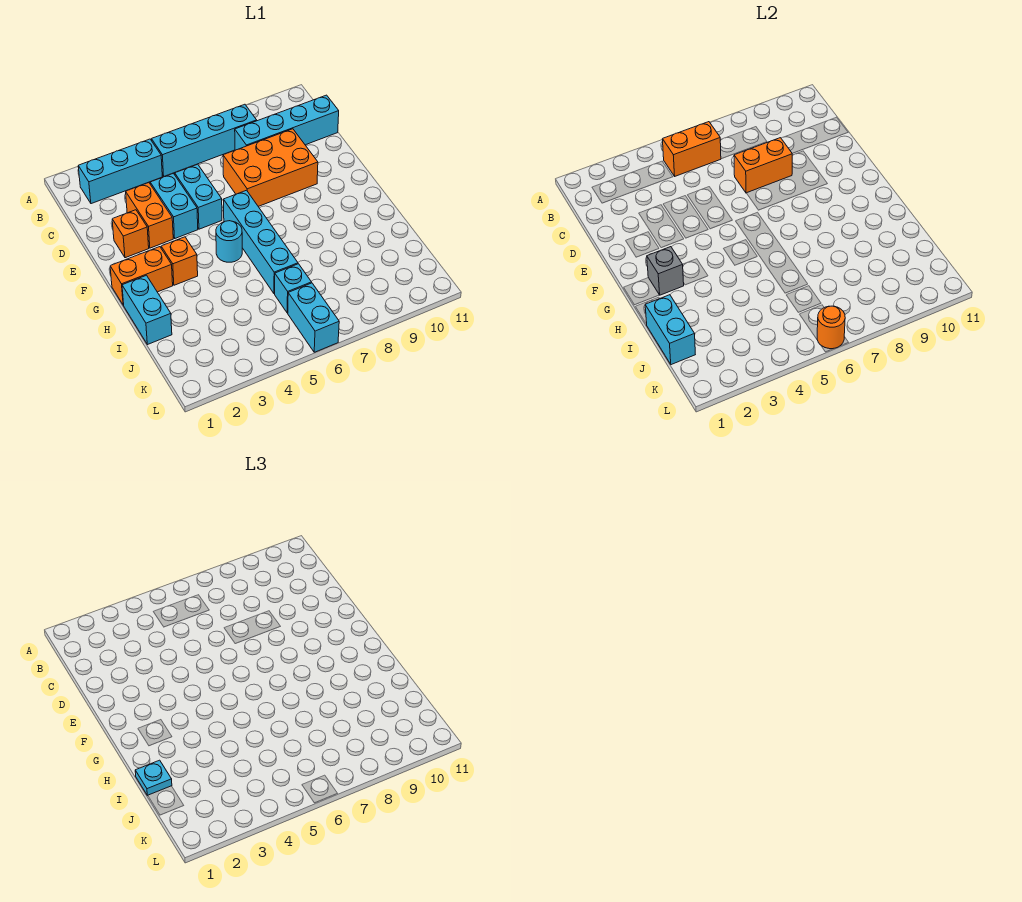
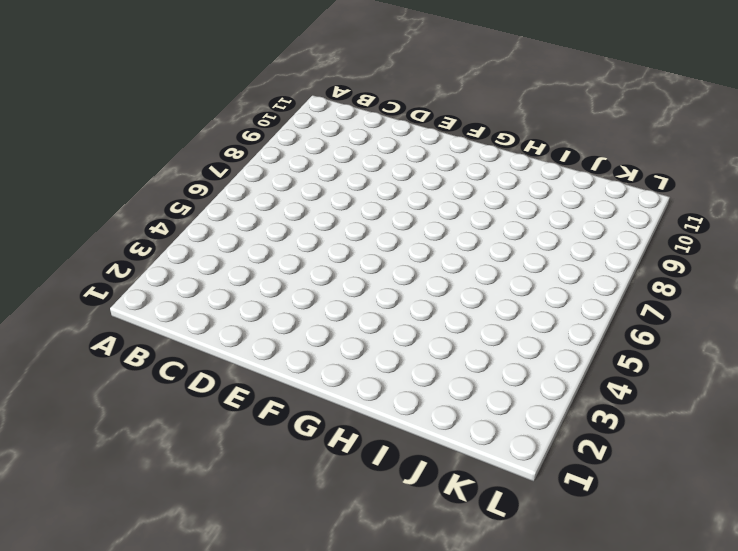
none -> cyan 1x3 brick [78,139,162,204]
none -> cyan 1x4 brick [151,104,257,176]
none -> cyan 1x4 brick [235,95,339,150]

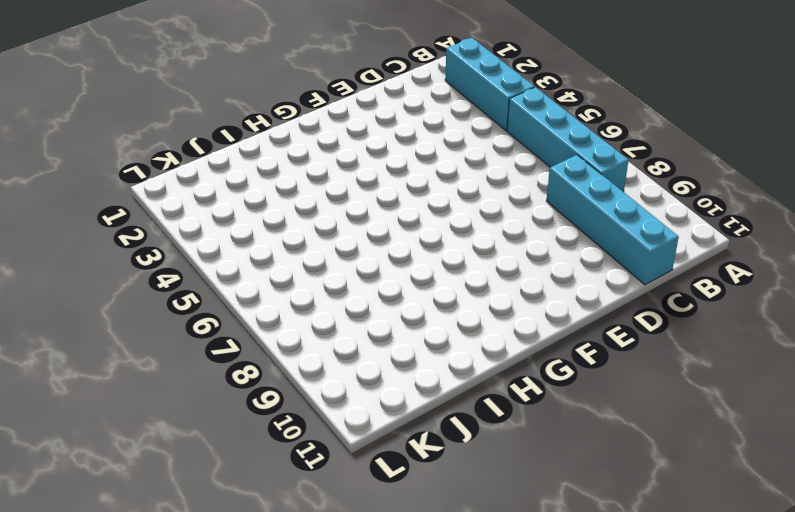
none -> orange 1x2 brick [126,183,173,248]
none -> cyan 1x2 brick [150,174,198,238]
none -> cyan 1x2 brick [175,164,222,229]

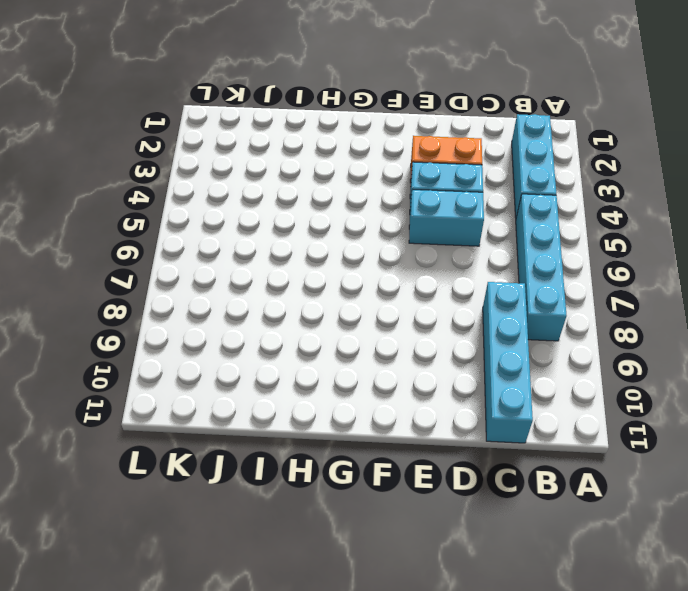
none -> orange 2x3 brick [223,129,318,206]
none -> orange 1x1 brick [112,210,149,258]
none -> cyan 1x4 brick [223,190,298,294]

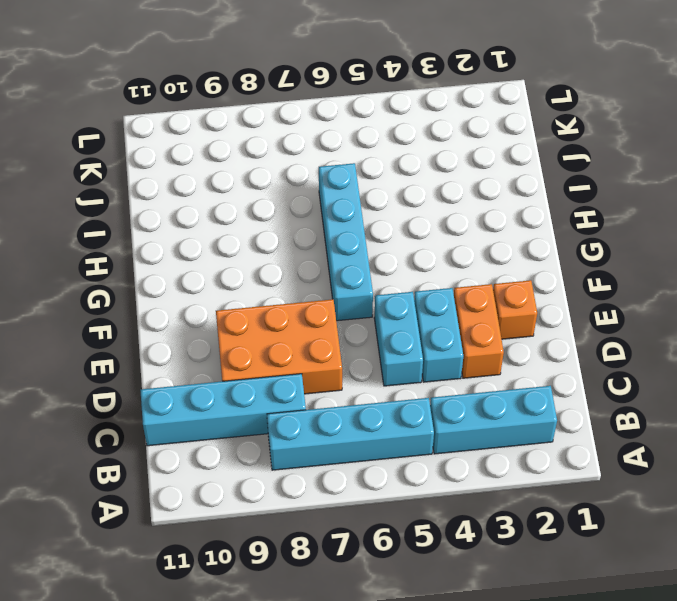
none -> orange 1x2 brick [110,247,173,305]
none -> orange 1x1 brick [161,237,198,285]
none -> cyan 1x1 round brick [216,221,242,262]

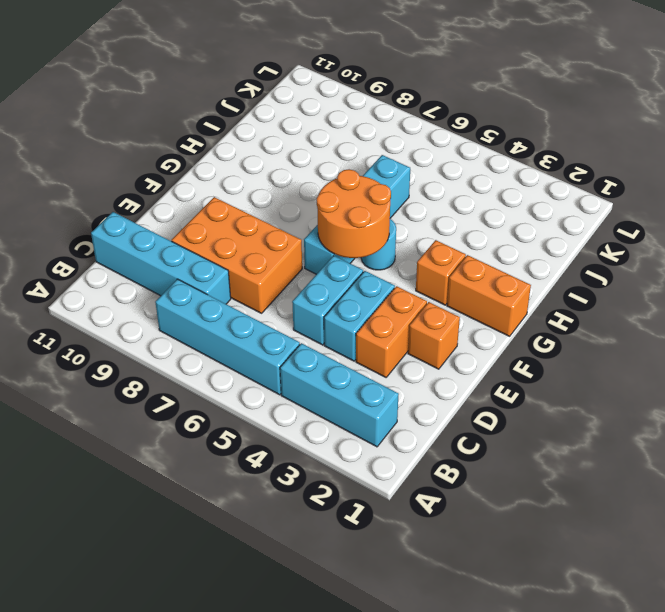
orange 2x2 round brick [317,169,391,258] -> none
none -> cyan 1x2 brick [122,275,172,345]
none -> cyan 1x1 brick [275,264,311,313]
none -> cyan 1x2 brick [288,283,339,352]

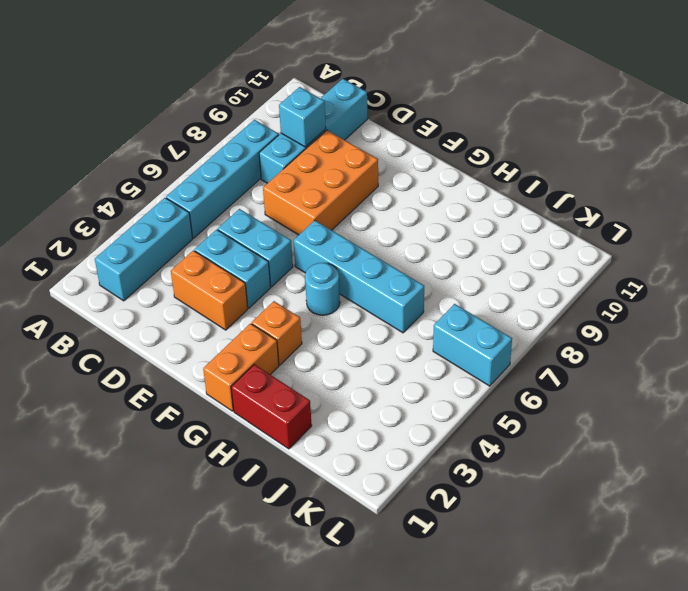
cyan 1x1 brick [279,87,326,147] -> cyan 1x1 brick moved to [275,264,311,313]
red 1x2 brick [231,364,312,449] -> cyan 1x2 brick [122,275,172,345]
none -> orange 1x1 brick [112,210,149,258]
none -> orange 1x2 brick [662,122,721,176]
none -> orange 1x2 brick [734,138,792,193]

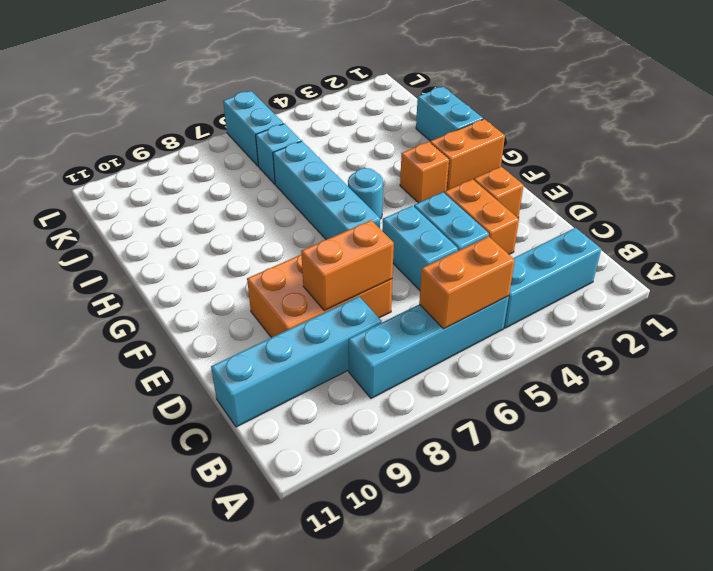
none -> grey 1x1 brick [647,247,684,295]
none -> cyan 1x2 brick [645,295,695,365]
none -> orange 1x1 round brick [817,306,845,349]

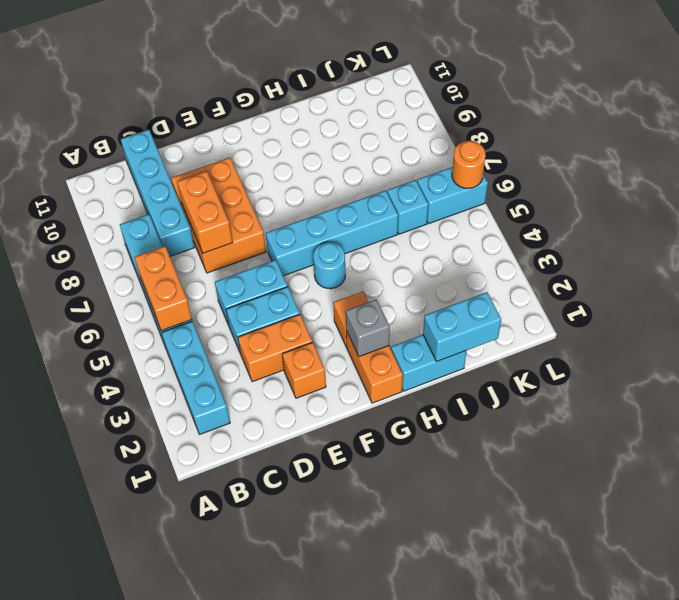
none -> cyan 1x1 plate [135,760,172,795]

